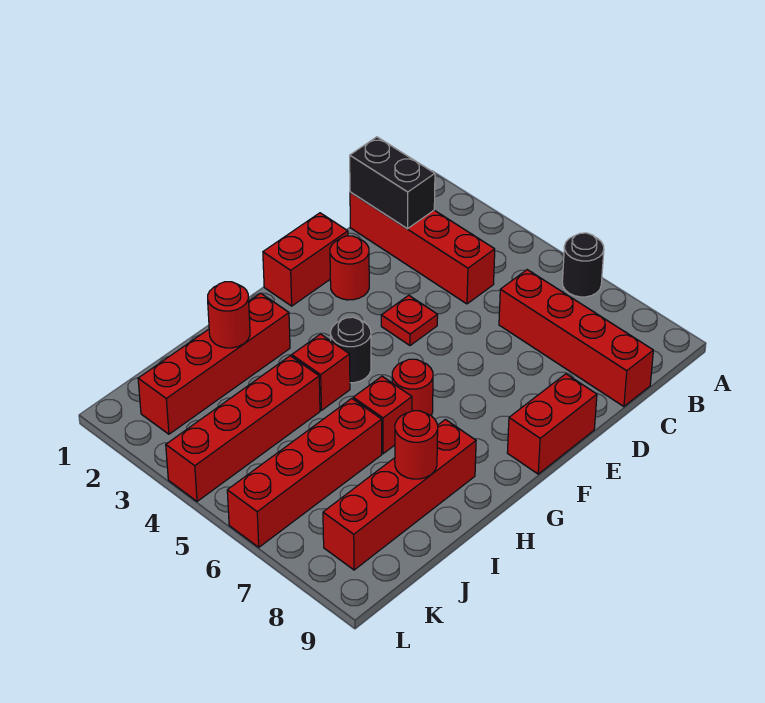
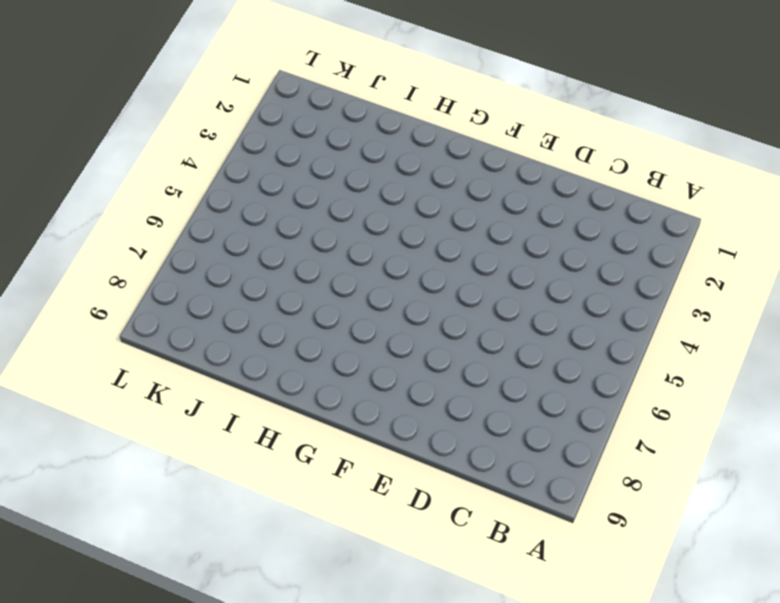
none -> black 1x1 round brick [562,233,604,297]
none -> red 1x4 brick [350,192,495,304]
none -> red 1x4 brick [499,270,653,407]

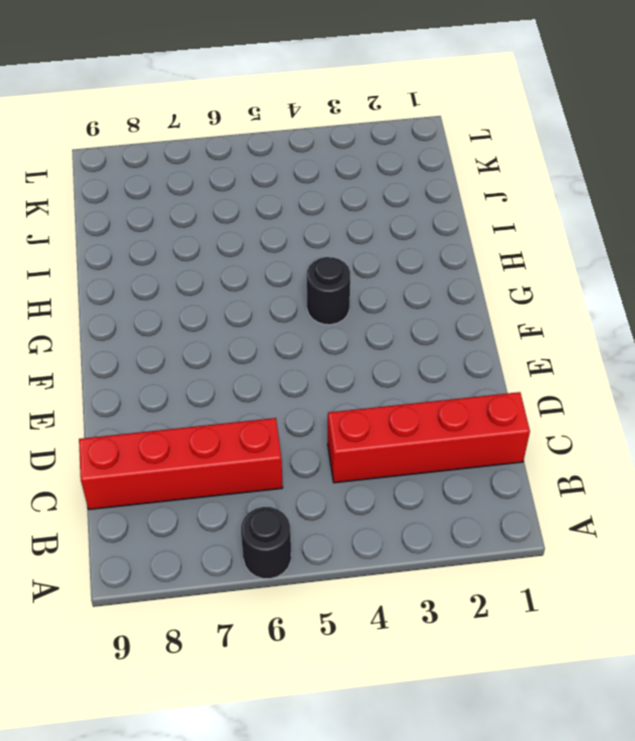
none -> red 1x2 brick [263,213,348,306]
none -> red 1x1 round brick [330,236,369,300]
none -> red 1x1 plate [381,295,438,346]

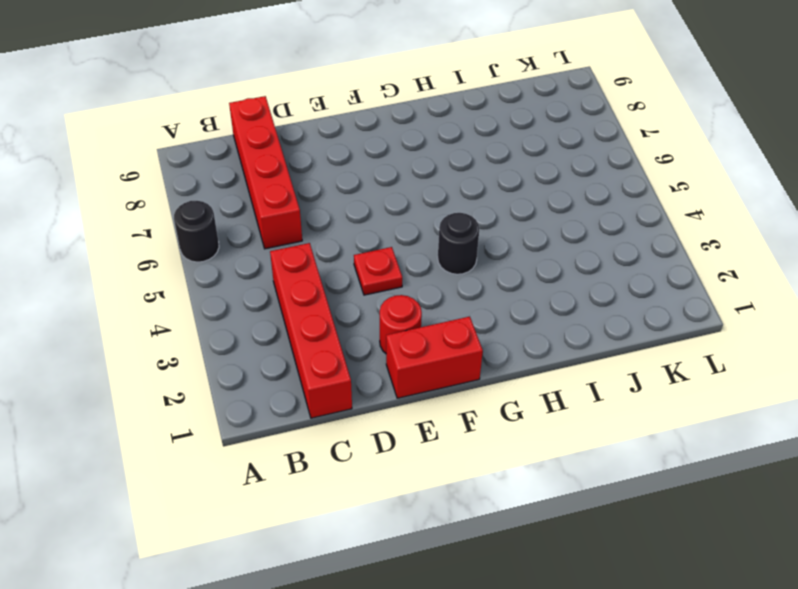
none -> red 1x2 brick [507,374,597,474]
none -> red 1x1 round brick [392,359,433,415]
none -> red 1x4 brick [138,293,290,434]

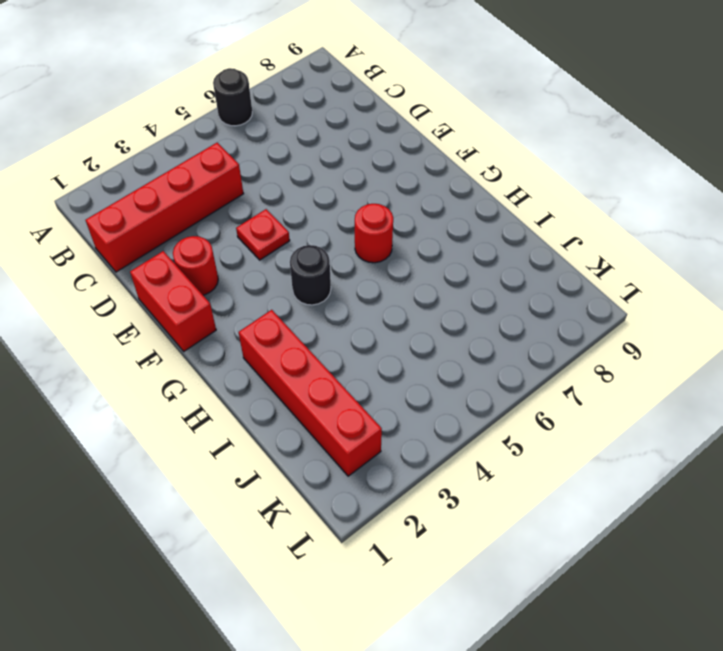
none -> red 1x4 brick [499,270,653,407]
none -> red 1x2 brick [507,374,597,474]
none -> red 1x1 brick [292,334,350,410]

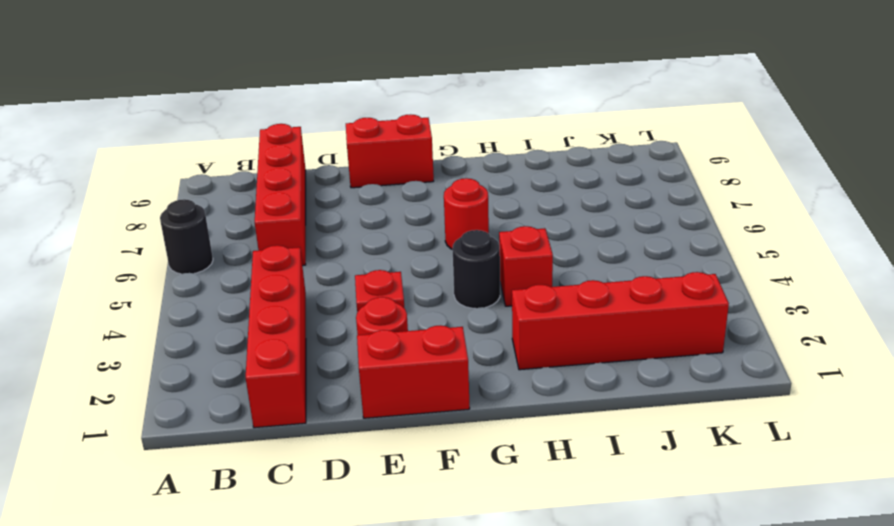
none -> red 1x1 brick [353,376,412,454]
none -> red 1x4 brick [323,420,476,570]
none -> red 1x4 brick [166,356,320,501]

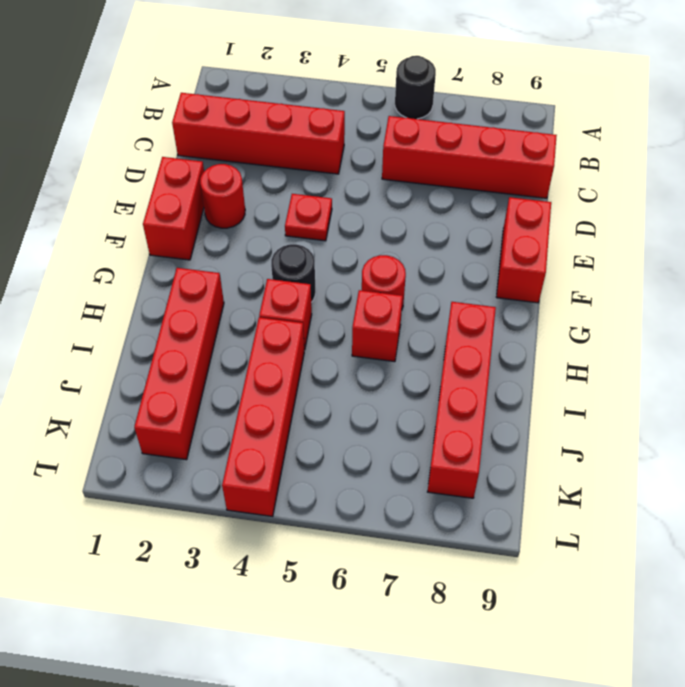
none -> red 1x4 brick [227,399,382,547]
none -> black 1x2 brick [350,137,435,229]
none -> red 1x1 round brick [208,282,250,348]

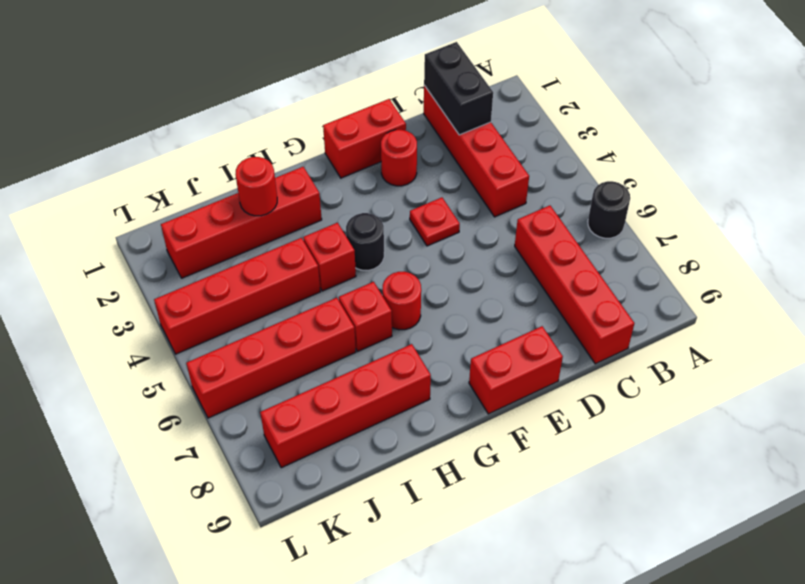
none -> red 1x1 round brick [395,411,438,479]

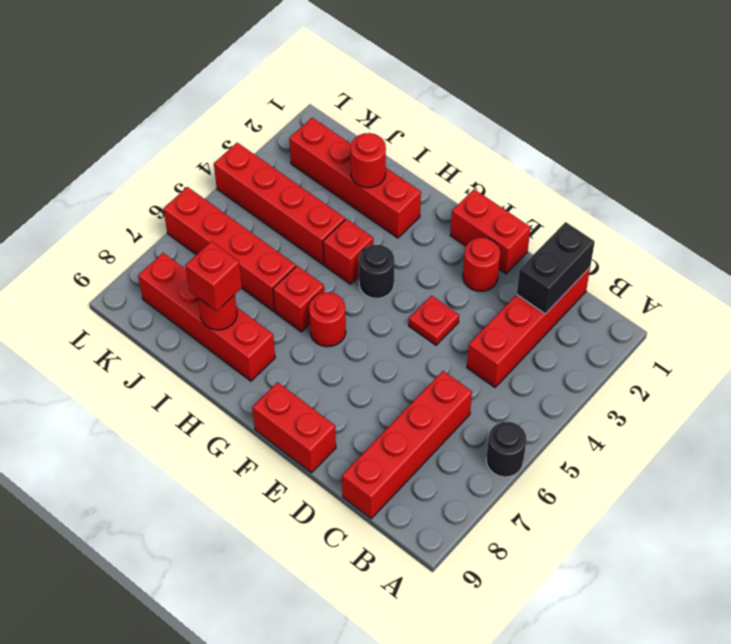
red 1x1 brick [185,241,242,311] -> none

